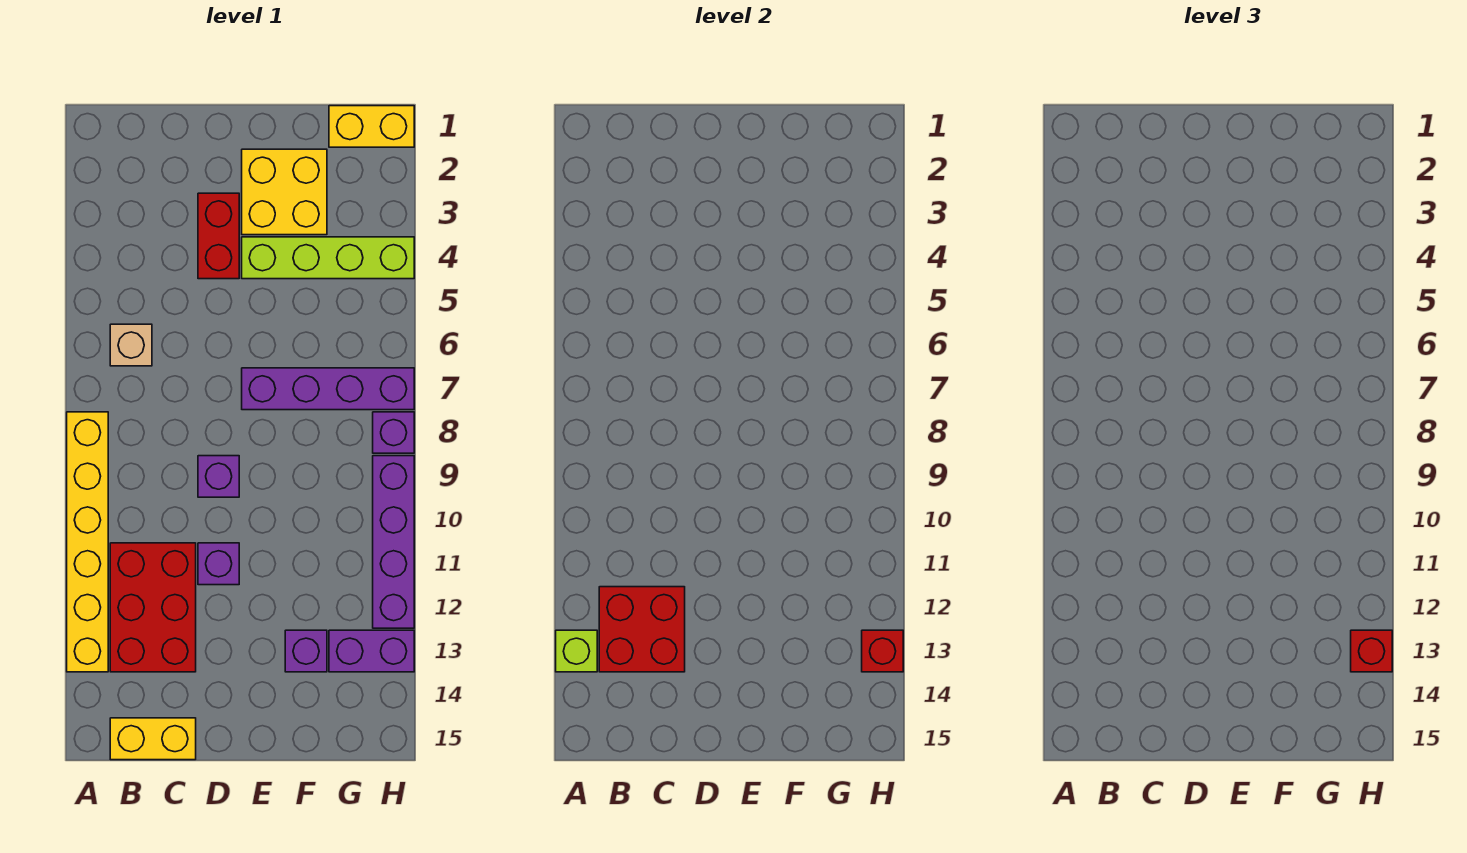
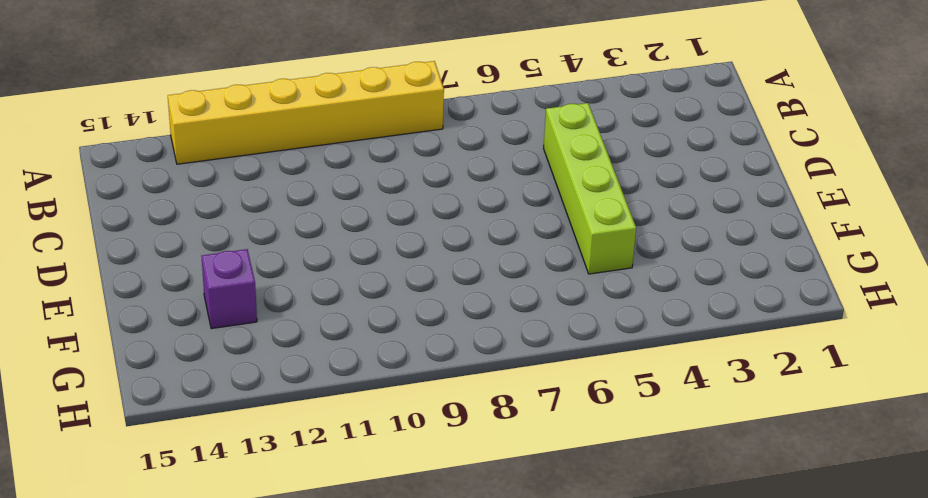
lime 1x4 brick [544,103,636,274] -> lime 1x4 brick moved to [242,237,414,279]
none -> tan 1x1 brick [110,324,152,366]
none -> red 2x3 brick [110,543,196,672]
none -> yellow 1x2 brick [110,718,196,760]

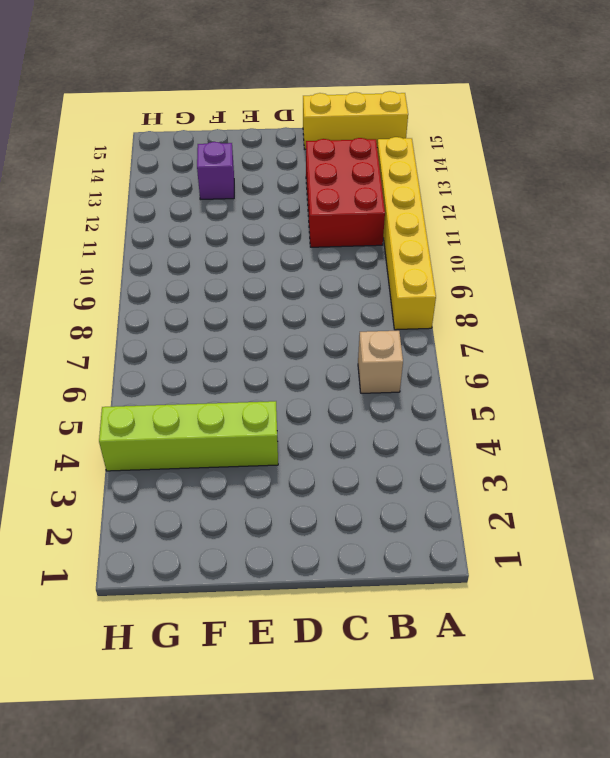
yellow 1x3 brick [303,91,408,149] -> yellow 1x2 brick [110,718,196,760]
none -> red 1x2 brick [198,193,239,279]
none -> purple 1x1 brick [198,456,239,497]
none -> purple 1x1 brick [198,543,239,585]

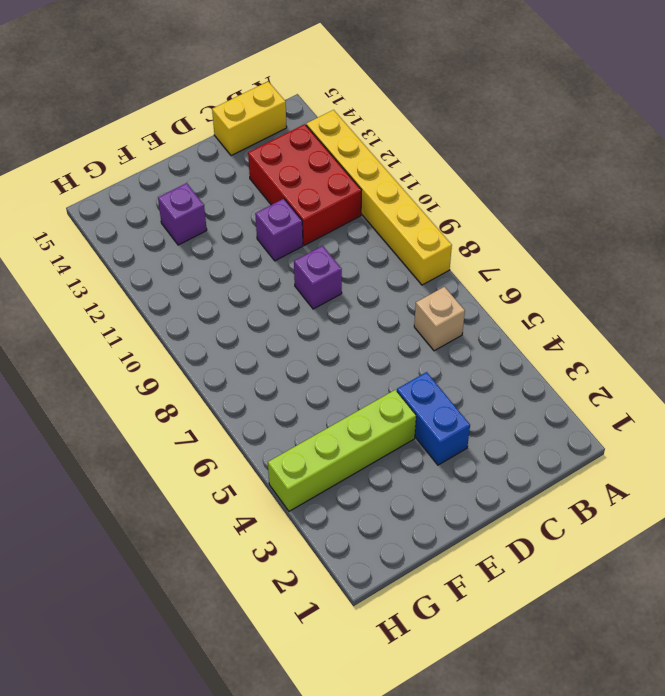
blue 1x2 brick [397,372,470,465] -> red 1x2 brick [198,193,239,279]
none -> yellow 2x2 brick [242,149,327,235]
none -> purple 1x4 brick [242,368,414,410]
none -> yellow 1x2 brick [329,106,414,147]

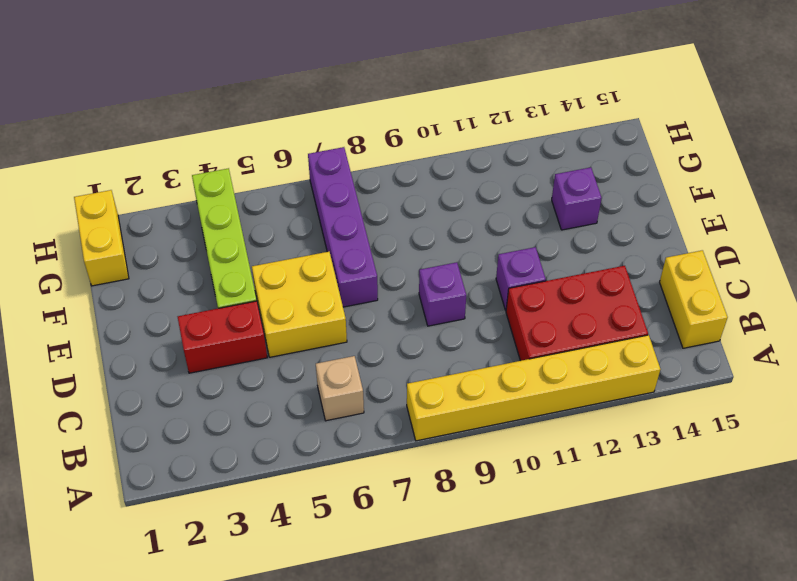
yellow 2x2 brick [252,252,347,357] -> yellow 2x2 brick moved to [242,149,327,235]
none -> purple 1x2 brick [329,630,414,672]
none -> purple 1x1 brick [373,412,414,453]
none -> purple 1x4 brick [373,456,414,628]

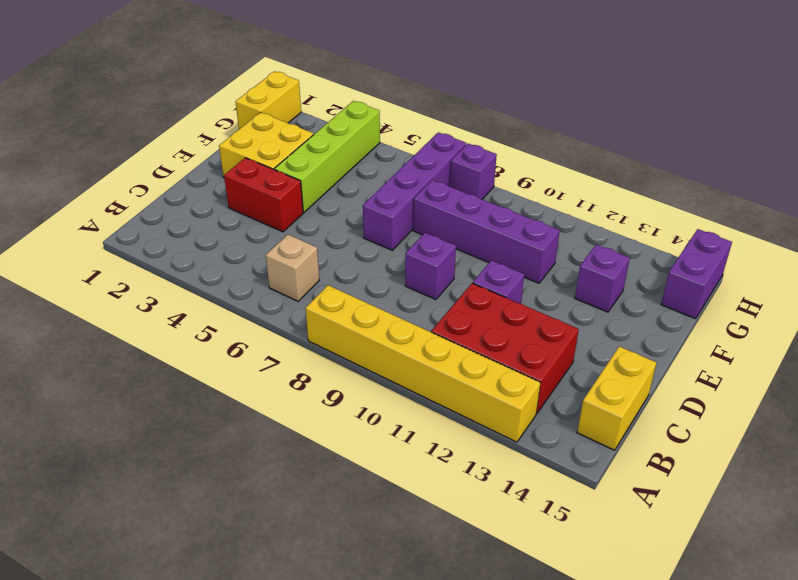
purple 1x4 brick [413,180,560,283] -> purple 1x4 brick moved to [373,456,414,628]
purple 1x2 brick [661,229,732,319] -> purple 1x2 brick moved to [329,630,414,672]
none -> lime 1x1 brick [556,630,597,672]
none -> red 2x2 brick [599,587,685,672]
none -> red 1x1 brick [862,630,903,672]

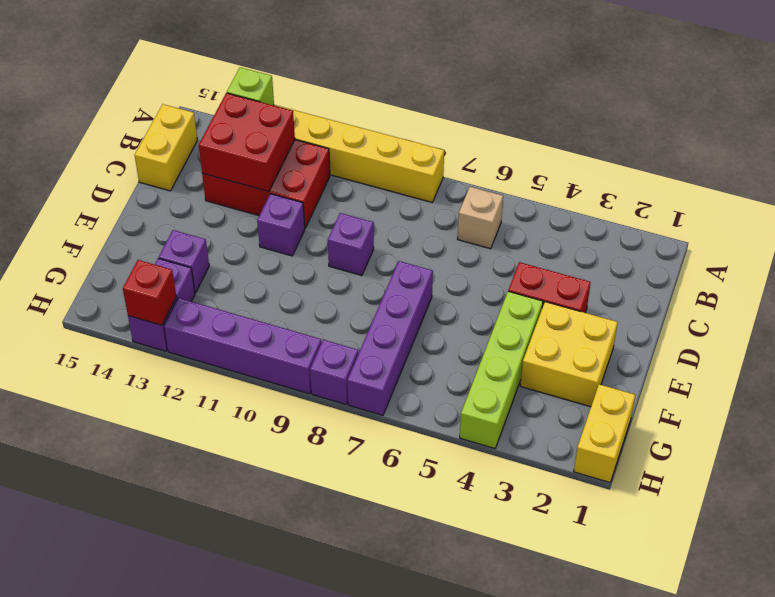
none -> red 1x1 brick [1351,630,1392,672]

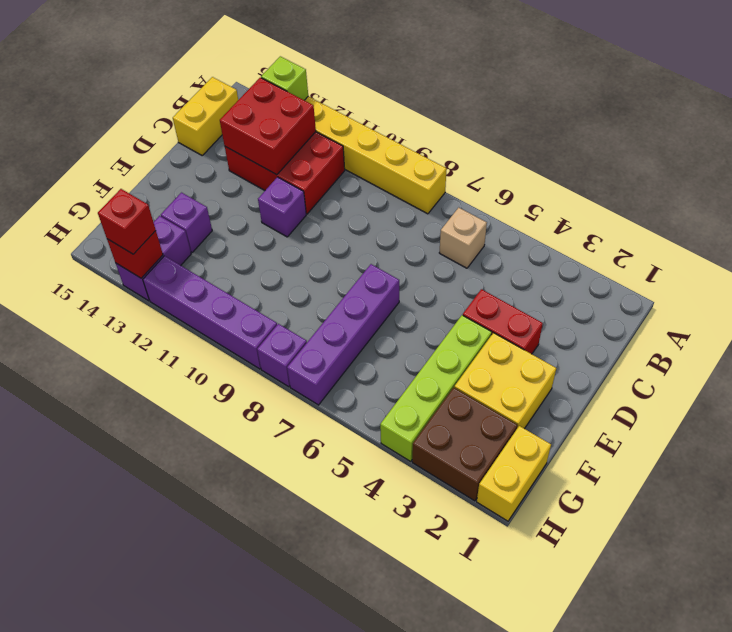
brown 2x2 brick [412,388,517,501] -> none
none -> purple 1x1 brick [198,456,239,497]

